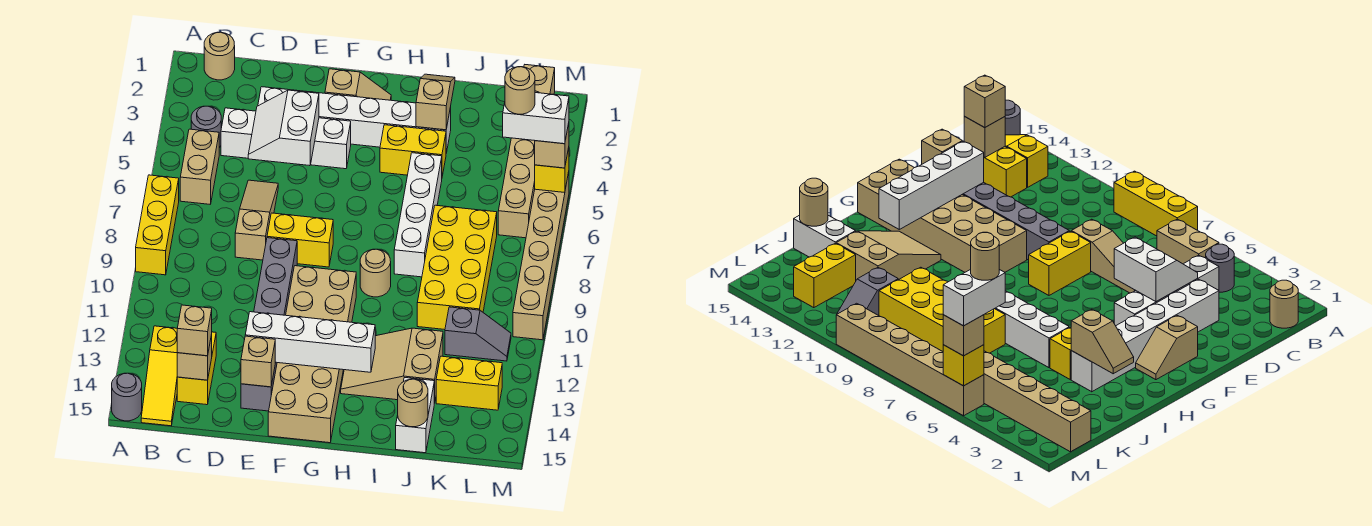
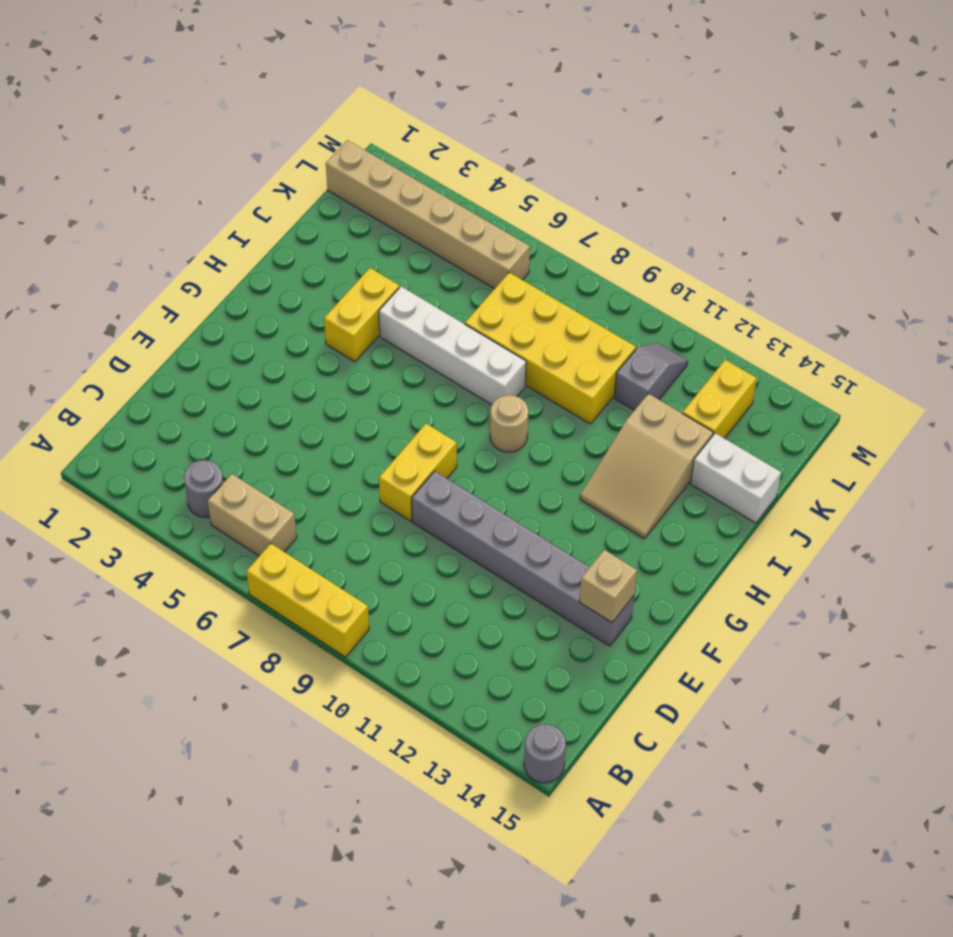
none -> tan 1x1 round brick [204,32,235,80]
none -> yellow 1x3 slope [141,326,177,426]
none -> white 1x4 brick [221,108,351,169]
none -> yellow 1x2 brick [177,332,216,405]

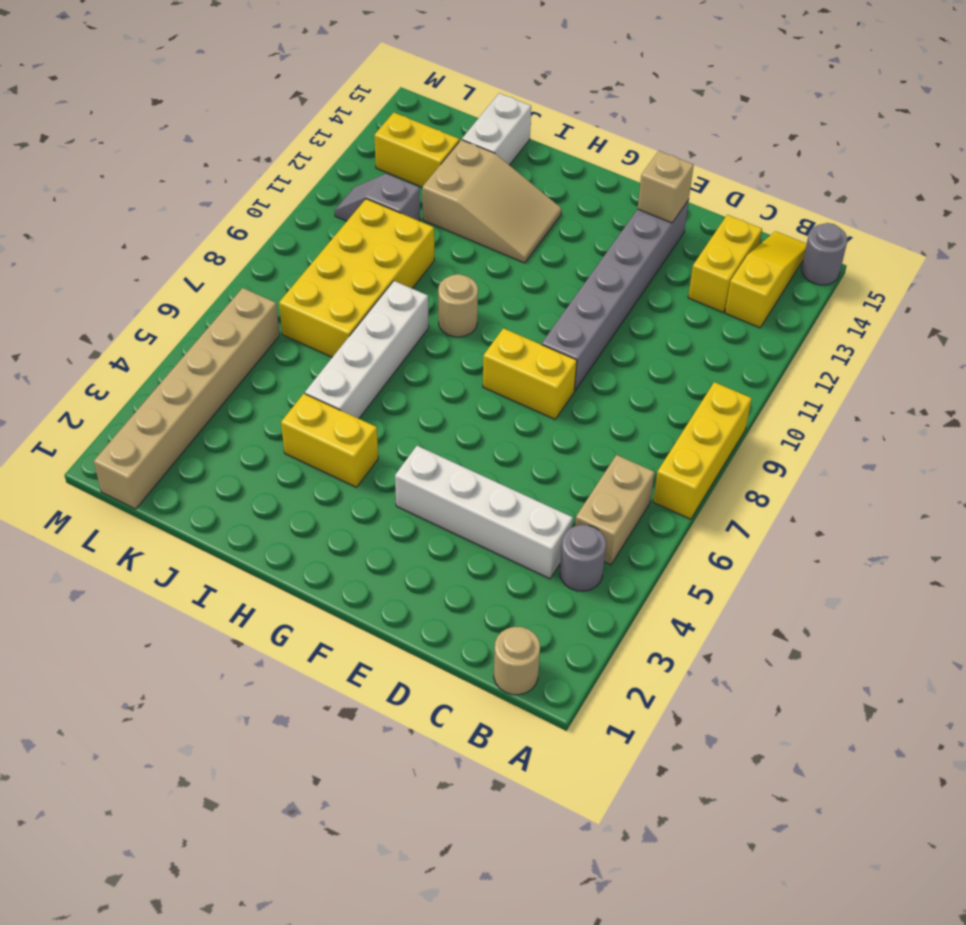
none -> white 1x6 brick [258,87,451,153]
none -> tan 1x3 slope [235,180,278,260]
none -> tan 1x2 slope [325,69,391,100]
none -> tan 2x6 brick [268,266,356,443]

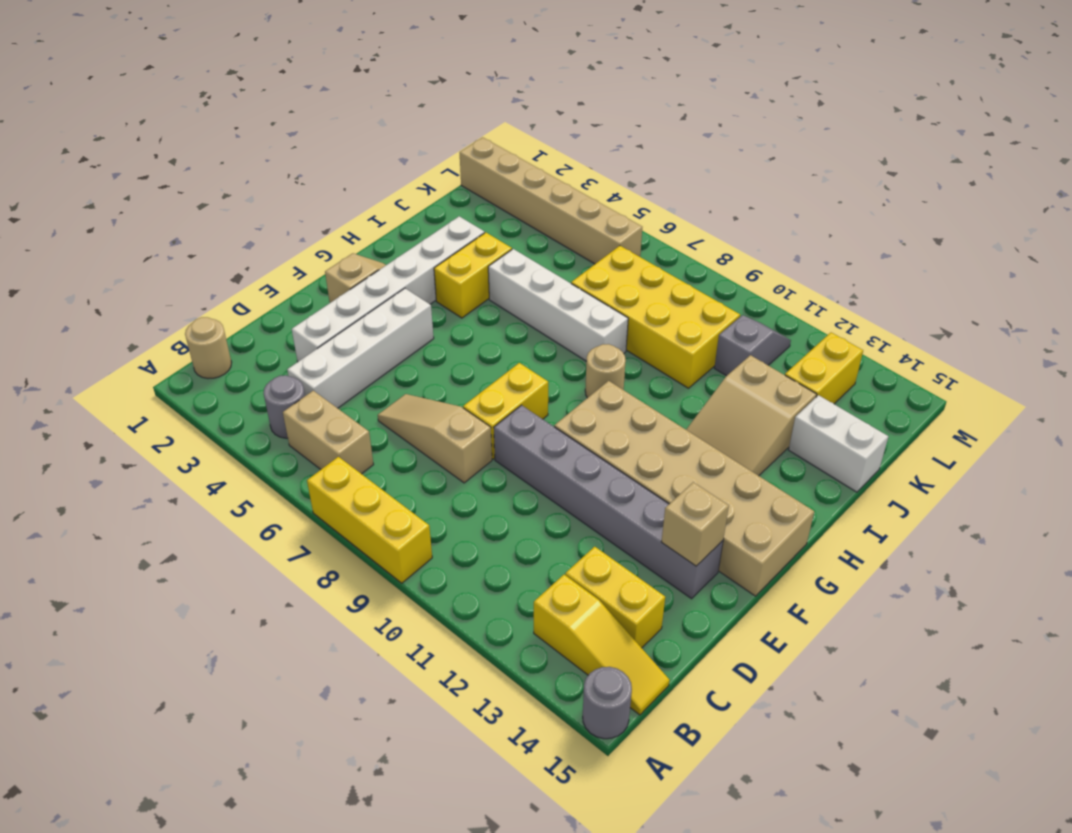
none -> tan 1x6 brick [513,172,569,340]
none -> tan 1x1 brick [177,335,212,380]
none -> white 2x2 slope [248,90,319,166]
none -> white 1x4 brick [245,312,375,372]

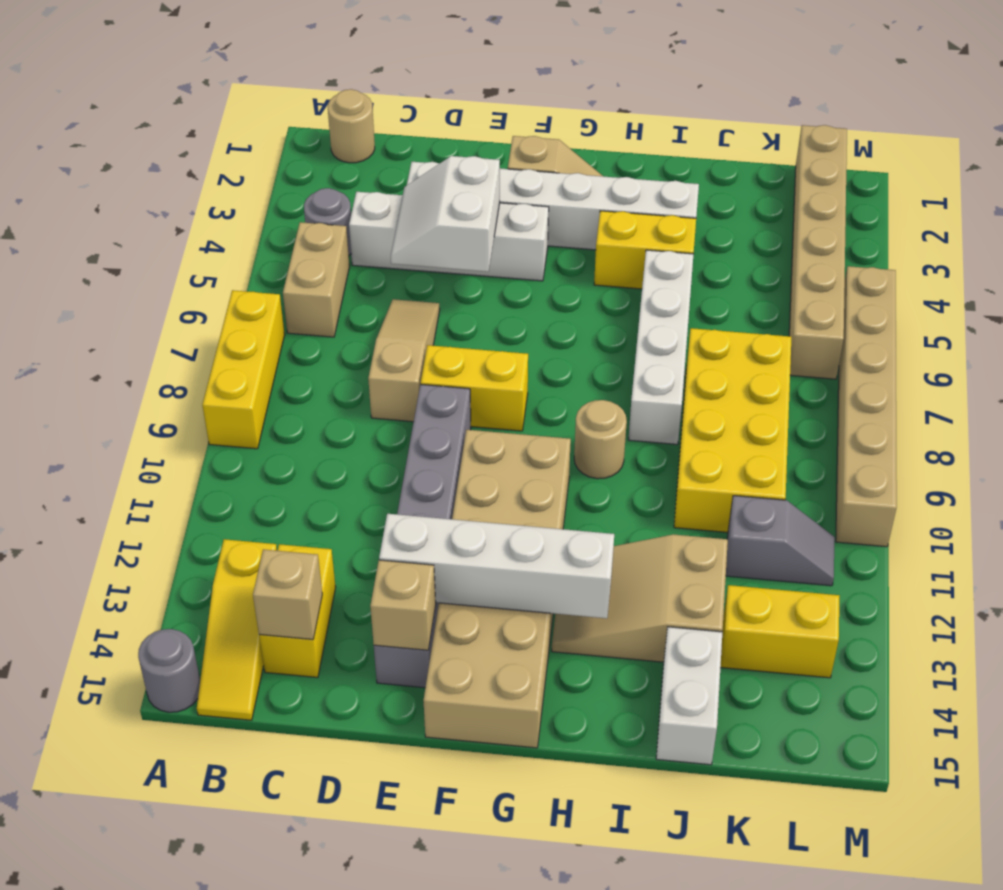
none -> tan 1x2 slope [416,74,455,130]
none -> tan 1x1 round brick [398,379,428,427]
none -> yellow 1x1 brick [535,148,569,193]
none -> tan 1x1 brick [177,305,212,356]

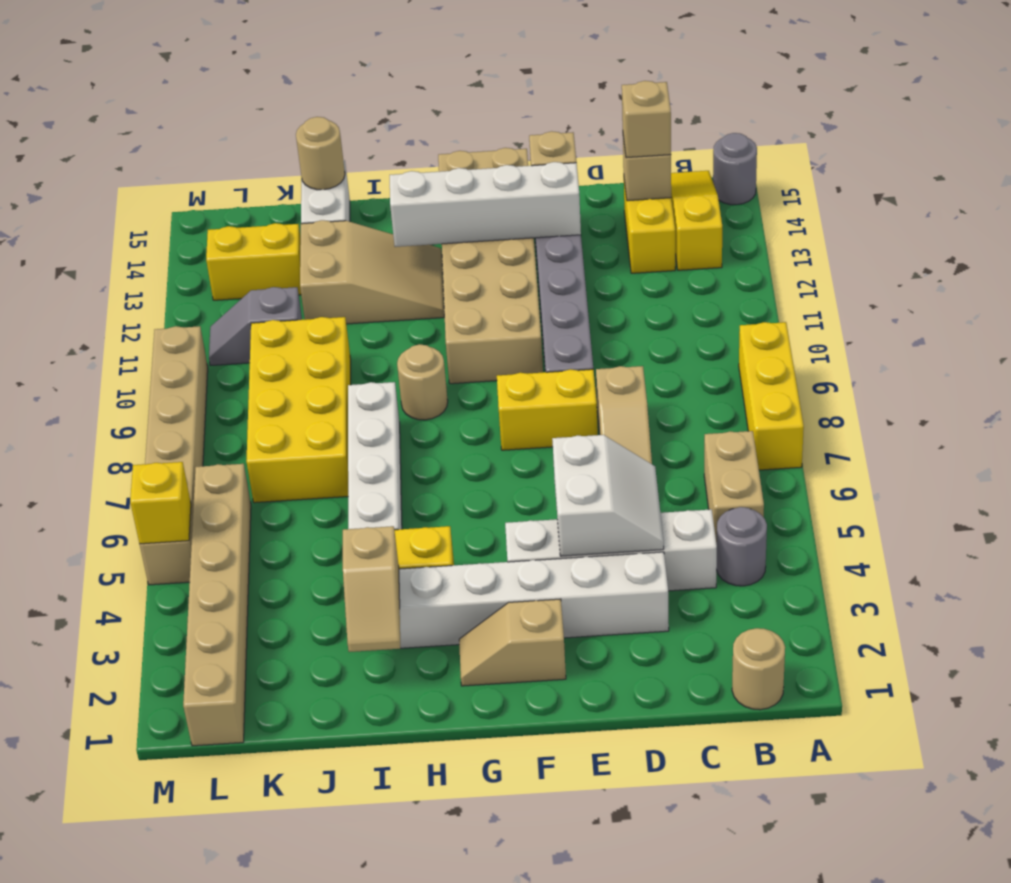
none -> tan 1x1 brick [535,123,569,168]
none -> white 1x2 brick [503,93,569,144]
none -> tan 1x1 round brick [505,67,535,114]

